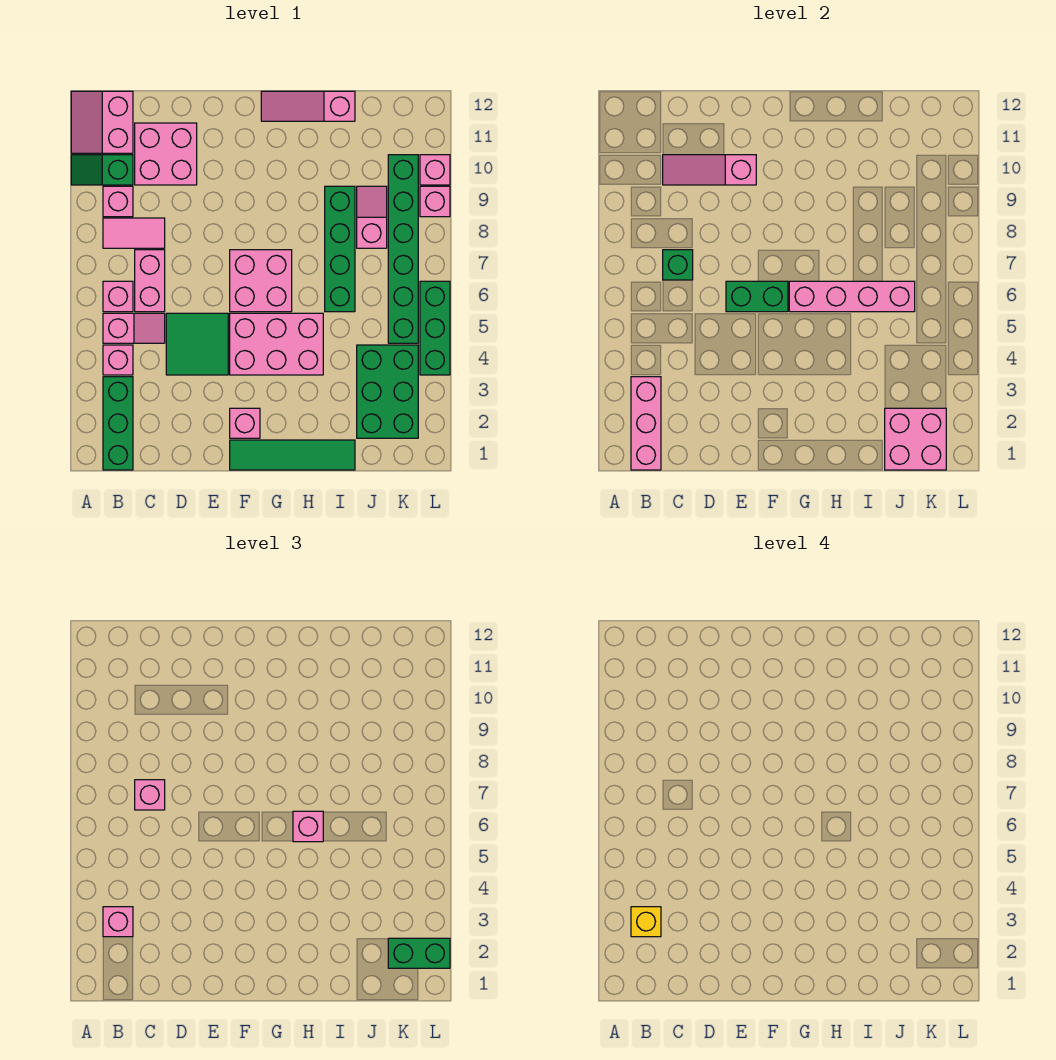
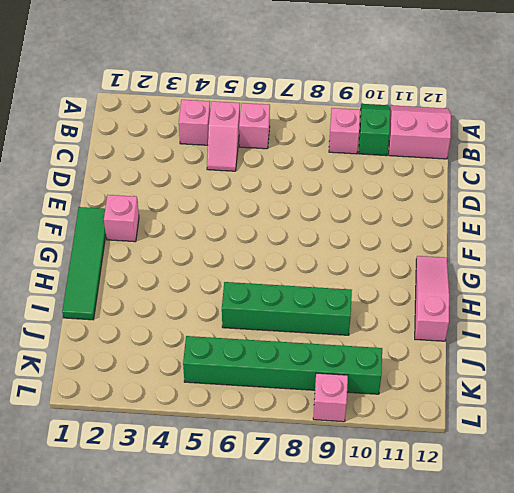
none -> green 1x3 brick [103,377,133,470]
none -> pink 1x2 tile [103,218,165,248]
none -> pink 1x2 brick [135,250,165,312]
none -> pink 2x2 brick [135,123,197,185]

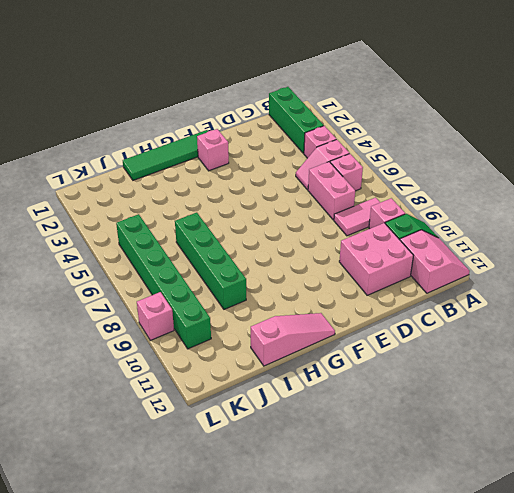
none -> green 2x2 tile [166,313,228,375]
none -> pink 2x3 brick [230,313,323,375]
none -> pink 2x2 brick [230,250,292,312]
none -> green 2x3 brick [357,345,418,438]

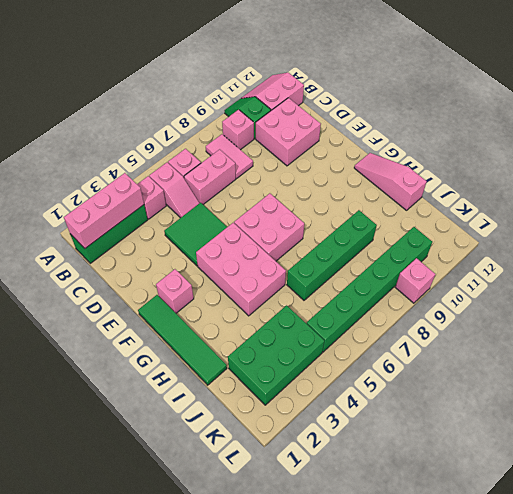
none -> pink 1x2 slope [357,186,387,248]
none -> green 1x3 brick [420,281,450,375]
none -> pink 1x1 brick [420,155,450,185]
none -> green 1x1 brick [663,250,693,280]

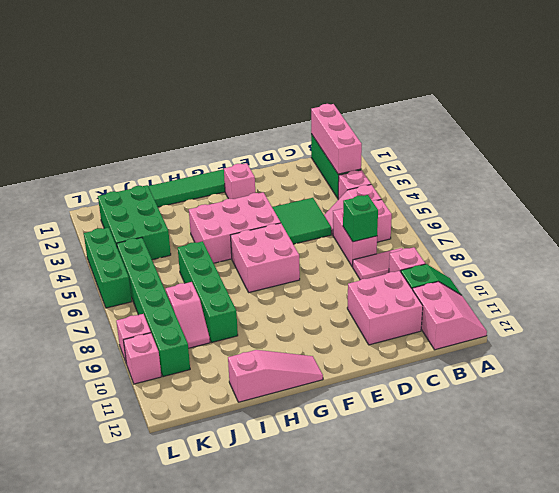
none -> pink 1x3 slope [663,155,756,185]
none -> green 1x2 brick [726,281,788,312]
none -> pink 1x4 brick [789,281,915,312]
none -> pink 2x2 brick [885,408,946,470]

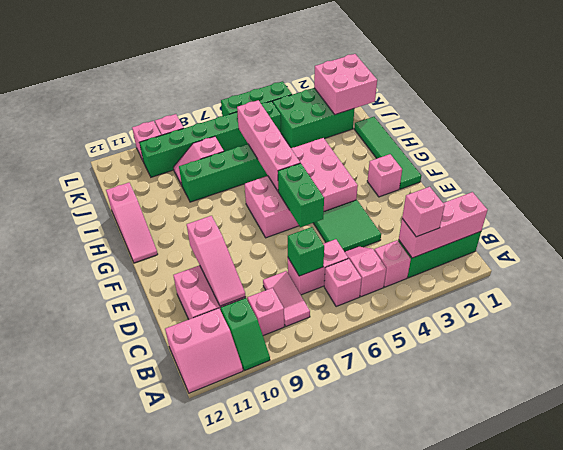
none -> pink 1x1 brick [135,780,165,810]
none -> pink 1x1 brick [293,811,323,842]
none -> green 1x2 brick [388,938,450,968]
none -> yellow 1x1 brick [631,907,661,937]

